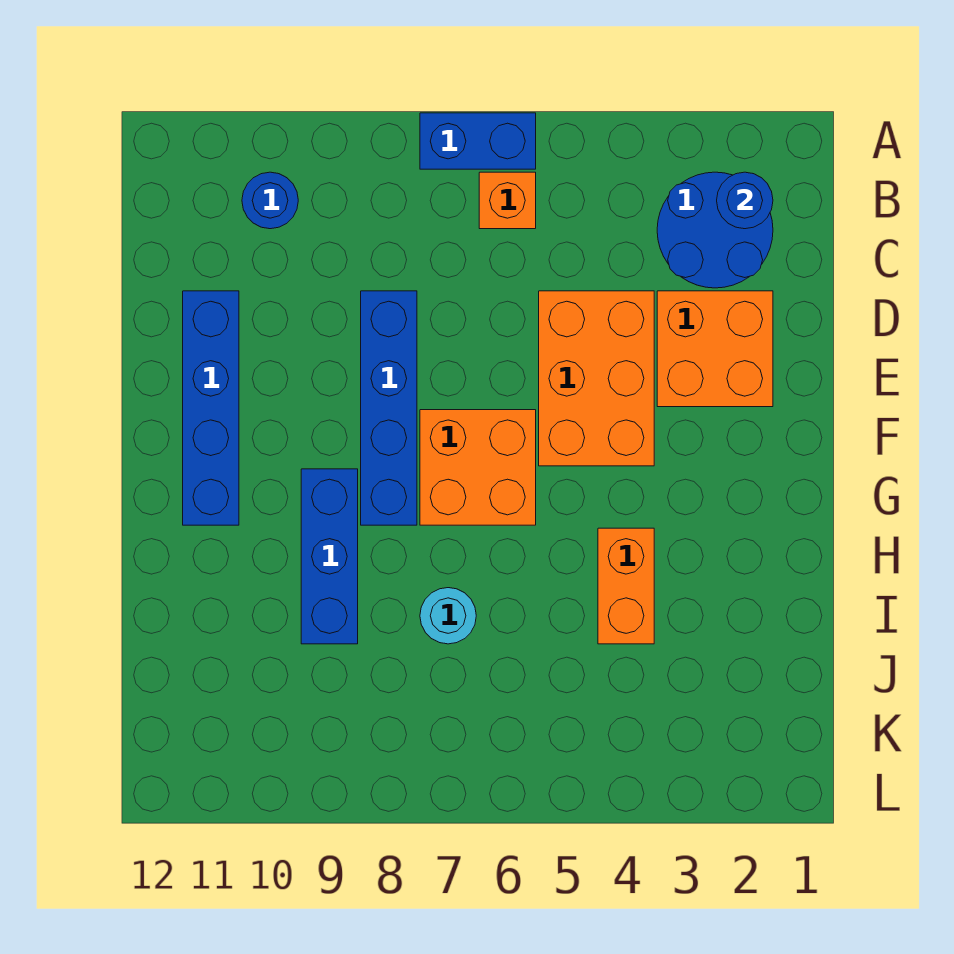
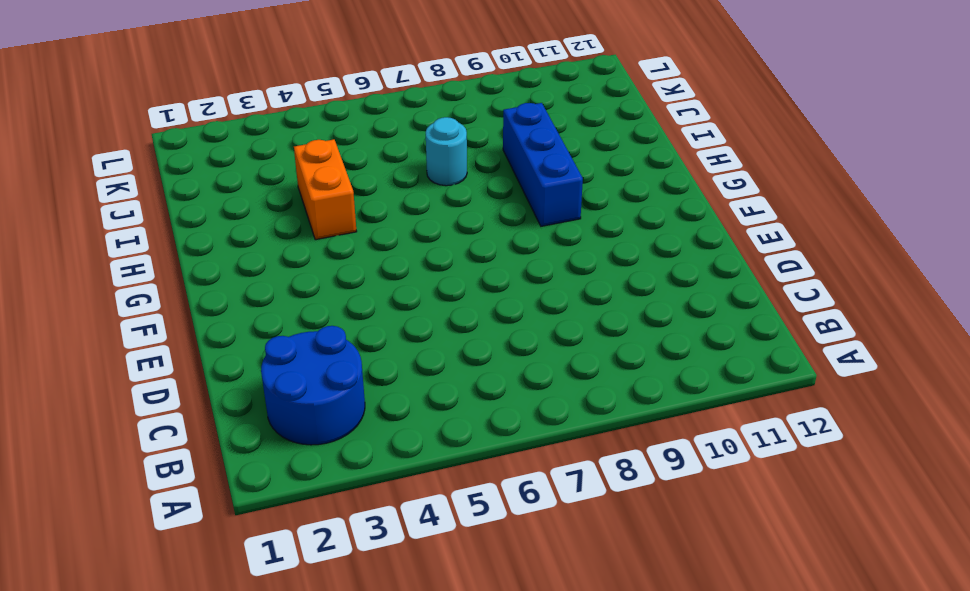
none -> blue 1x2 brick [420,113,536,169]
none -> orange 1x1 brick [479,172,536,229]
none -> blue 1x1 round brick [242,172,298,229]

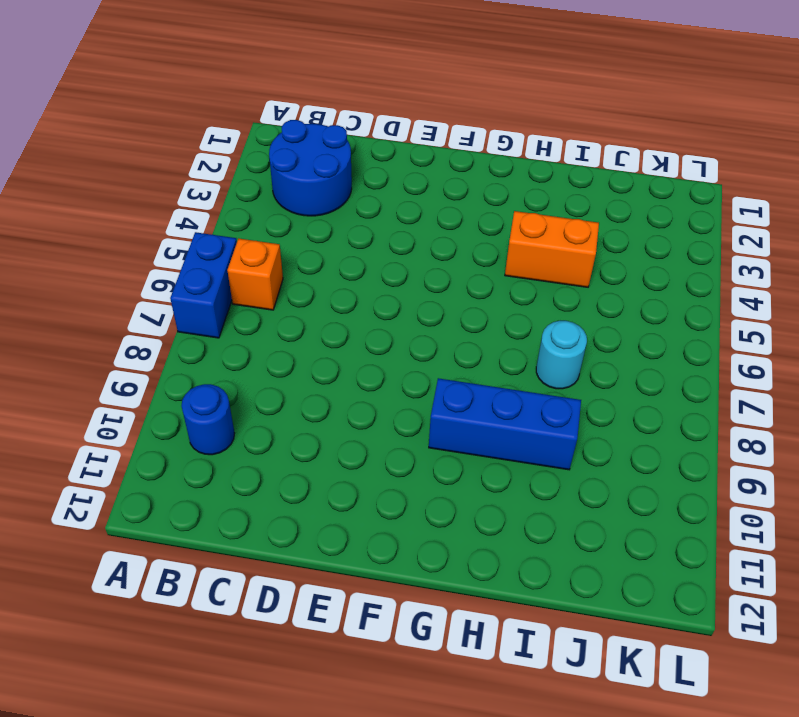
none -> orange 2x2 brick [657,291,773,407]
none -> orange 2x3 brick [539,291,654,466]
none -> blue 1x4 brick [361,291,417,525]

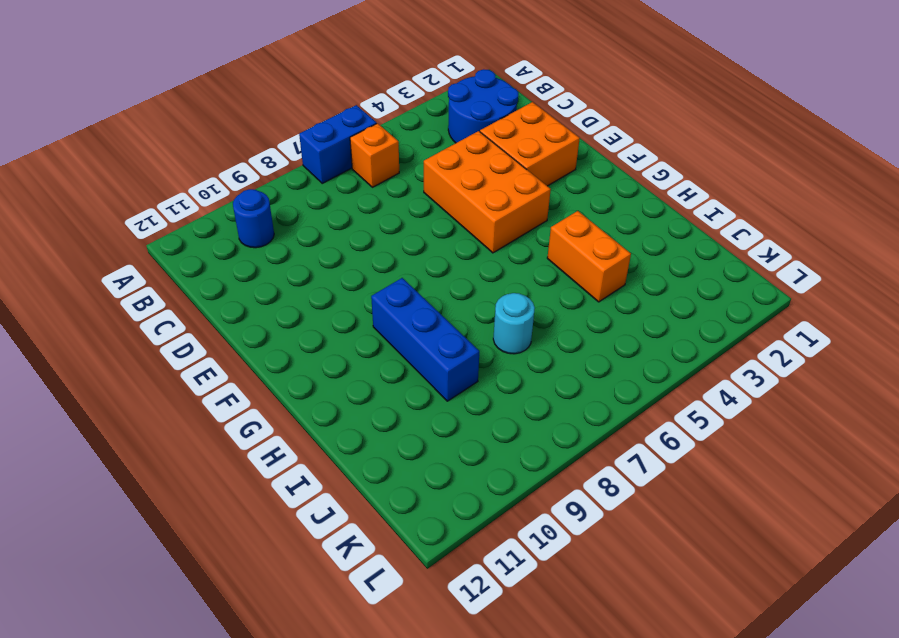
none -> blue 1x4 brick [361,291,417,525]
none -> blue 1x4 brick [183,291,239,525]
none -> orange 2x2 brick [420,410,536,525]

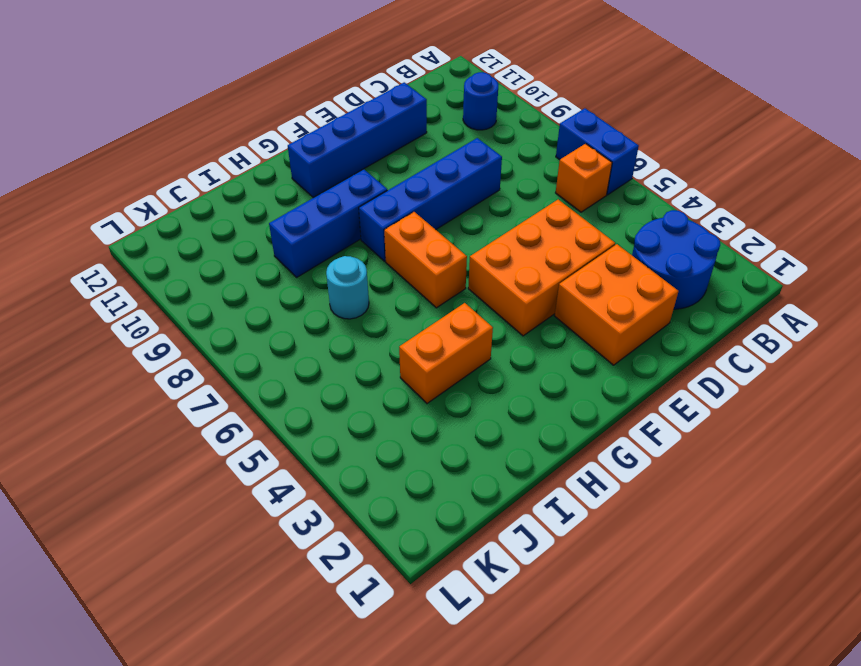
orange 1x2 brick [384,212,467,308] -> orange 2x2 brick [420,410,536,525]
none -> blue 1x1 round brick [717,172,773,229]

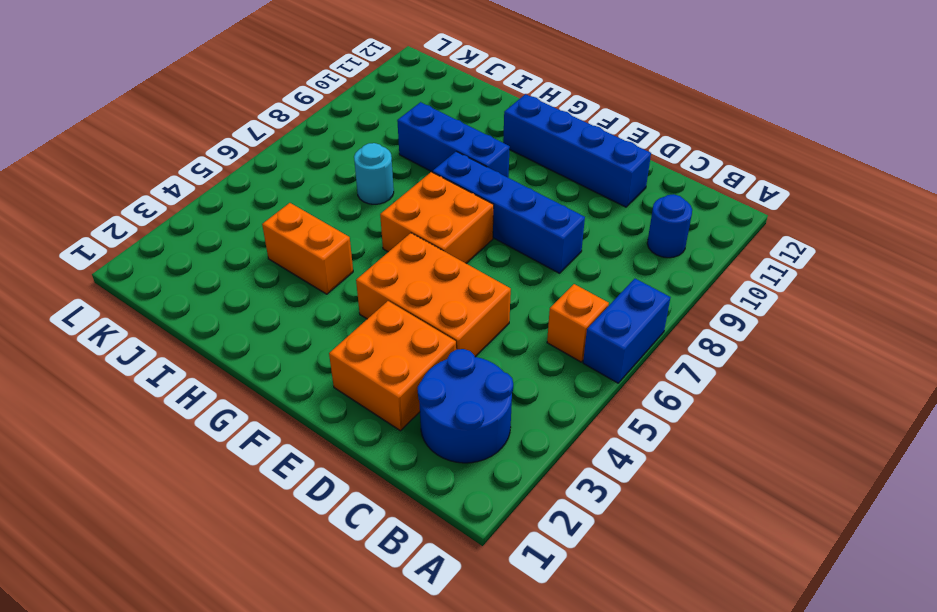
none -> blue 1x1 round brick [717,172,773,229]

